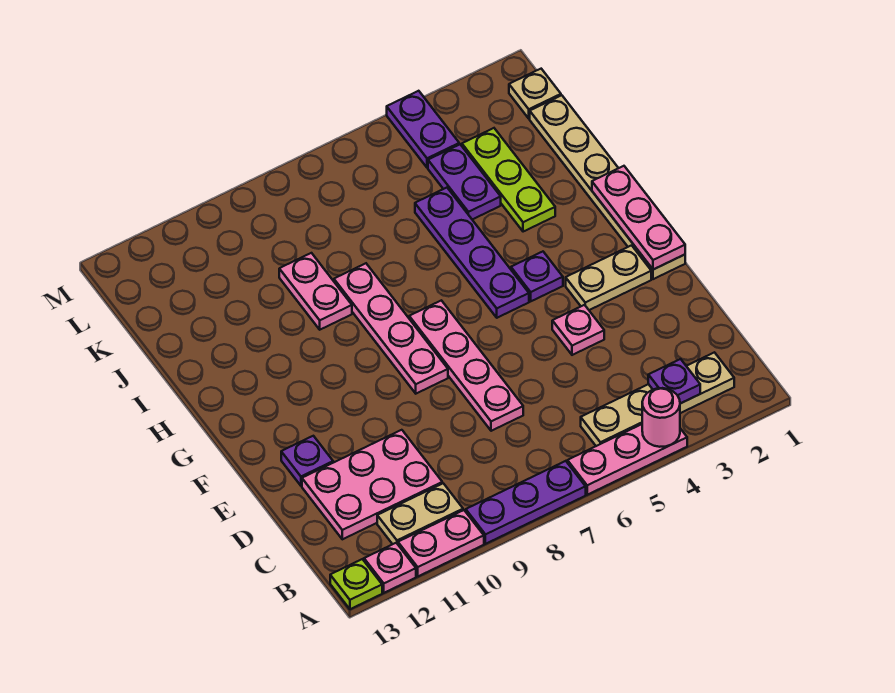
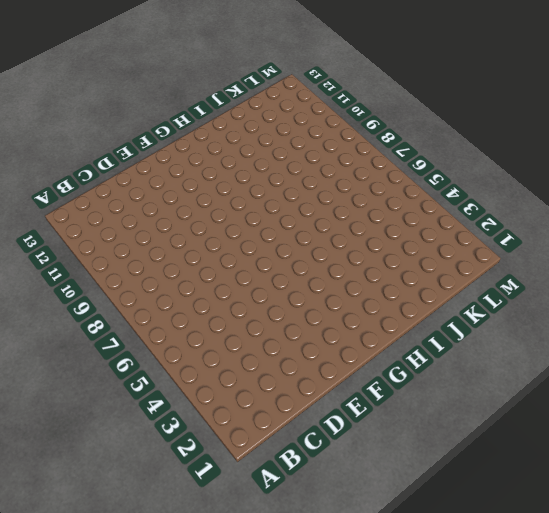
none -> pink 1x3 plate [567,424,687,495]
none -> purple 1x3 plate [466,461,586,544]
none -> pink 1x2 plate [398,510,484,576]

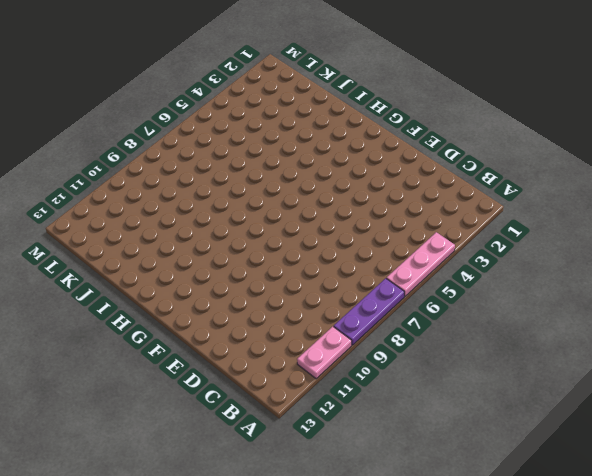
none -> pink 1x1 plate [364,543,416,593]
none -> lime 1x1 plate [330,559,382,609]
none -> tan 1x4 plate [581,352,734,446]

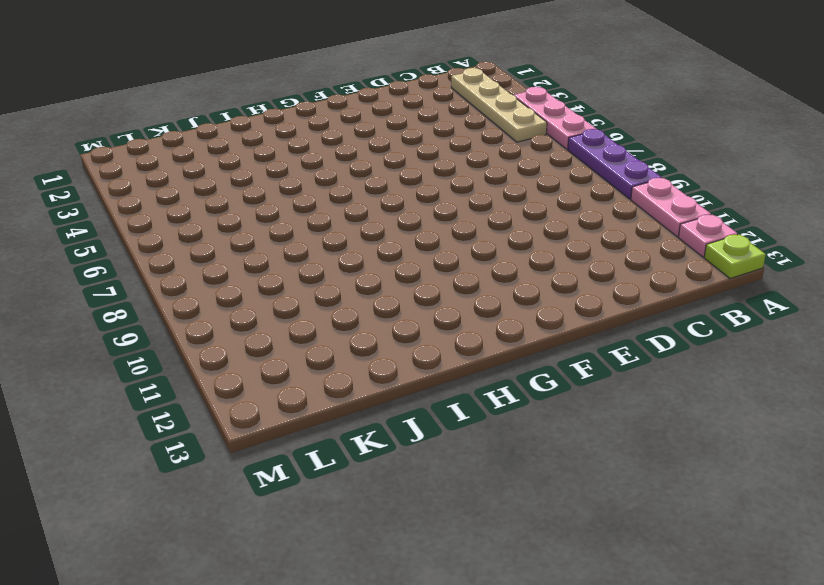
none -> tan 1x2 plate [377,483,463,544]
none -> pink 2x3 plate [302,430,442,539]
none -> pink 1x4 plate [409,300,523,431]

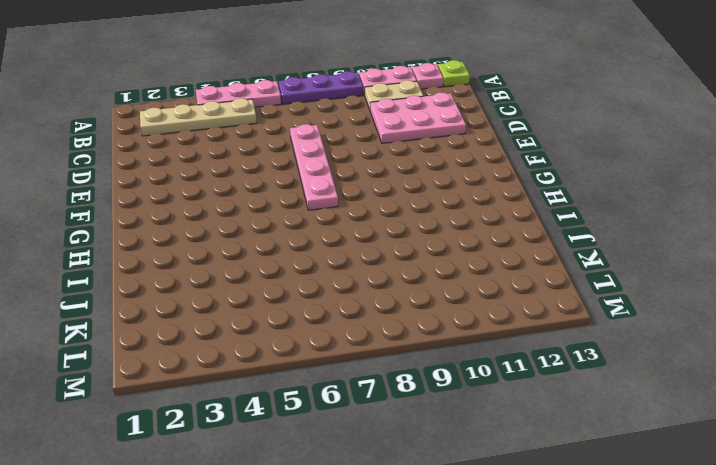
none -> pink 1x1 plate [552,305,604,355]
none -> purple 1x1 plate [281,436,333,486]
none -> tan 1x6 plate [530,95,685,279]

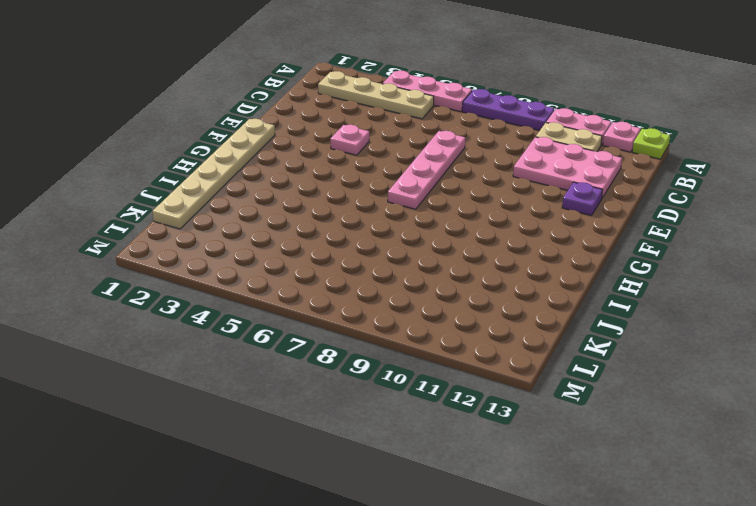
none -> tan 1x2 plate [566,245,651,310]
none -> pink 1x4 plate [334,263,448,394]
none -> purple 1x1 plate [511,252,563,301]

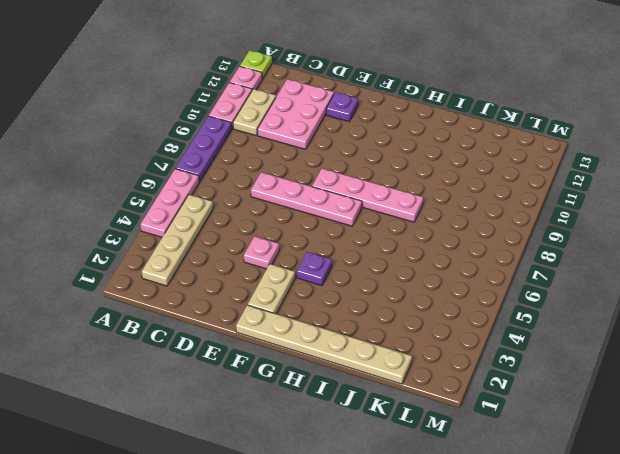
none -> purple 1x4 plate [415,188,529,318]
none -> lime 1x3 plate [462,128,555,232]
none -> pink 1x2 plate [279,253,352,330]

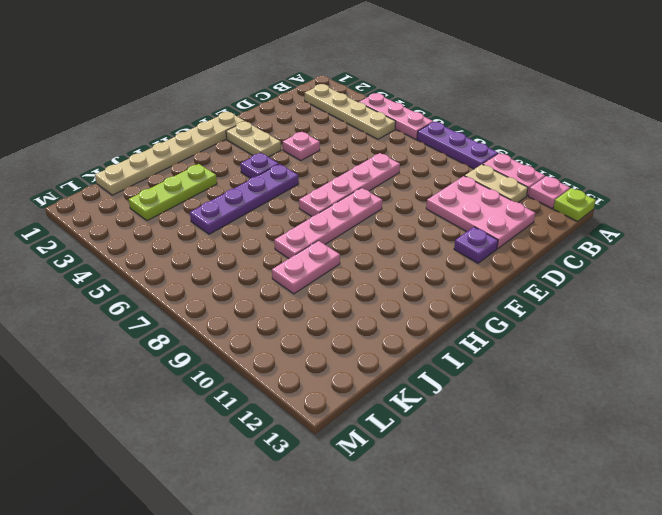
none -> purple 1x2 plate [428,144,501,219]
none -> tan 1x1 plate [509,69,561,118]
none -> purple 1x2 plate [387,91,459,168]

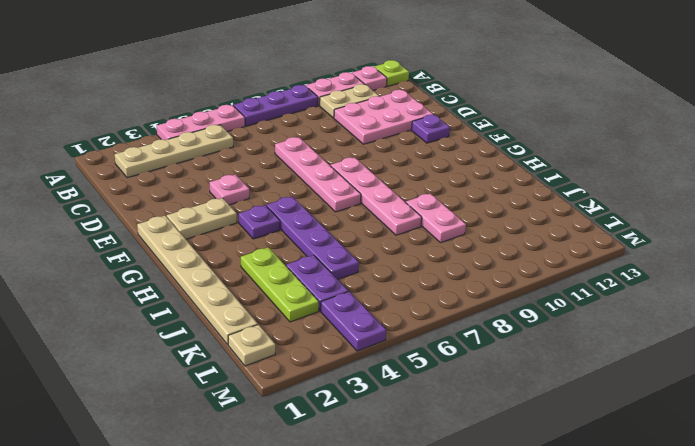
none -> pink 1x1 round brick [642,388,680,447]
none -> purple 1x1 plate [648,359,700,404]
none -> pink 1x3 plate [592,166,685,270]

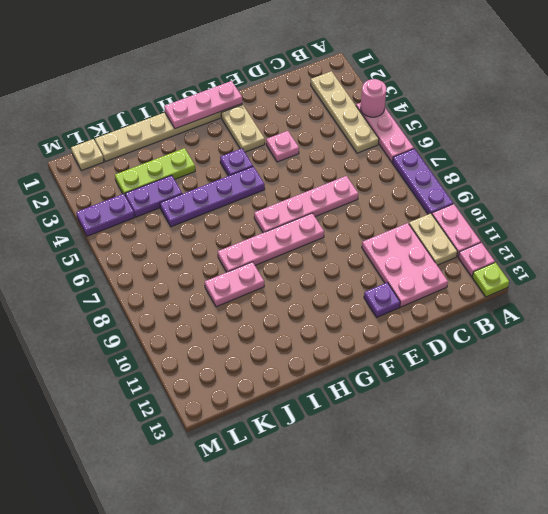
none -> purple 1x1 plate [648,359,700,404]

